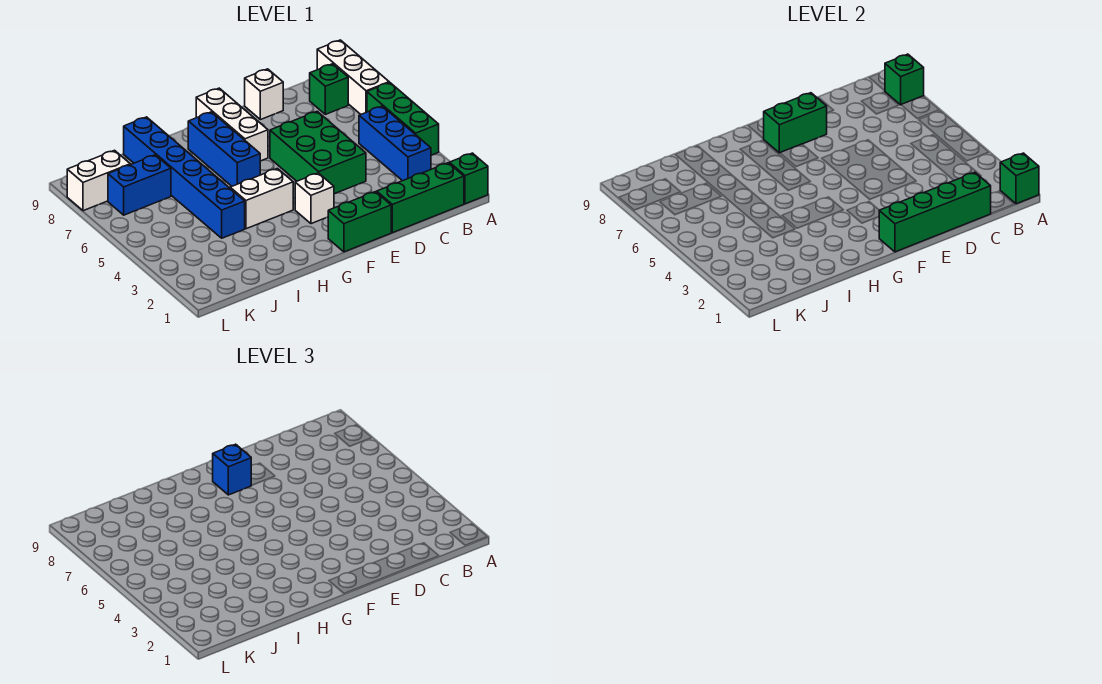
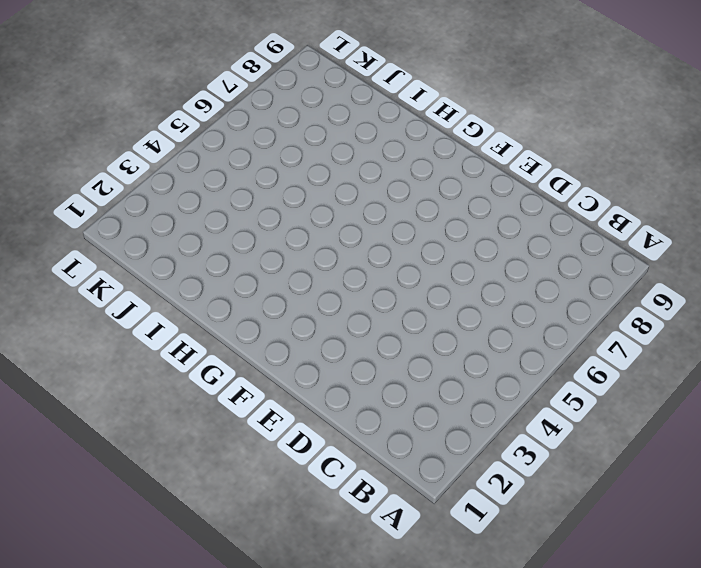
none -> green 1x1 brick [449,153,488,204]
none -> green 1x3 brick [367,82,439,155]
none -> white 1x3 brick [317,40,389,114]

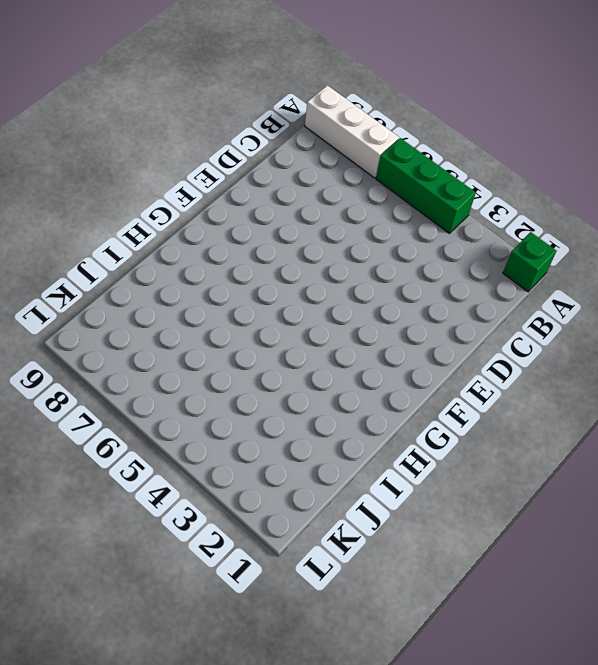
none -> green 1x3 brick [377,163,464,233]
none -> blue 1x3 brick [359,106,431,181]
none -> green 1x1 brick [310,64,348,114]

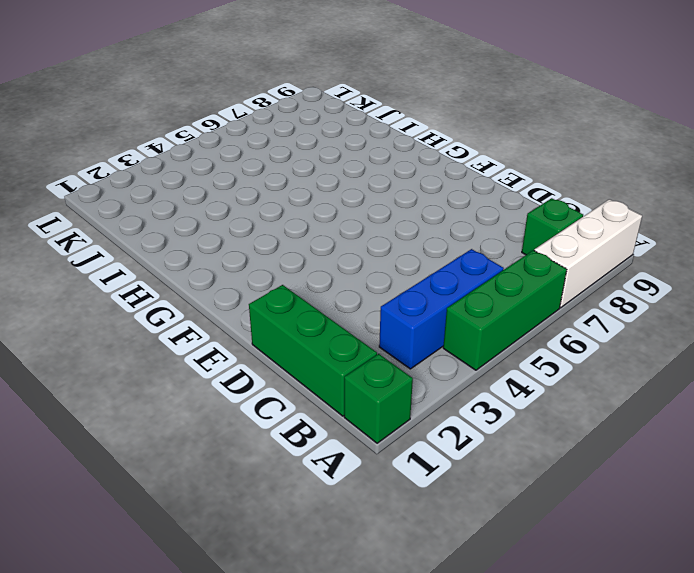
none -> green 2x3 brick [270,111,366,194]
none -> white 1x1 brick [245,69,283,120]
none -> green 1x2 brick [328,192,391,252]

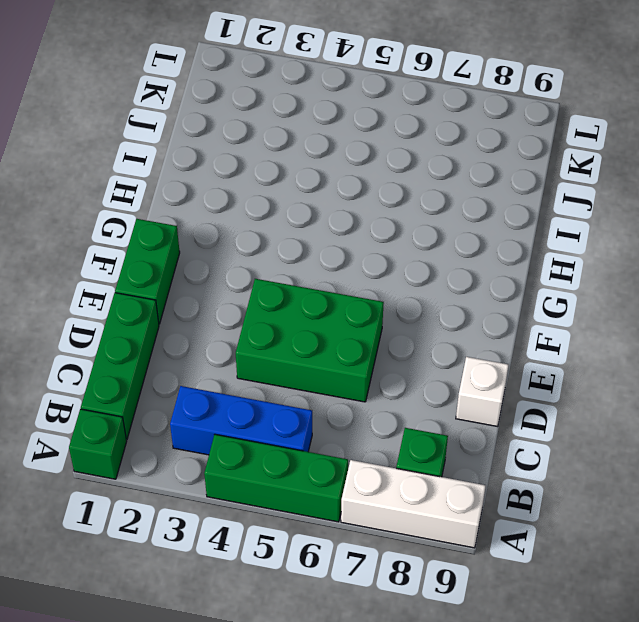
none -> white 1x1 brick [295,173,334,224]
none -> white 1x3 brick [196,88,268,161]
none -> white 1x2 brick [230,169,293,229]

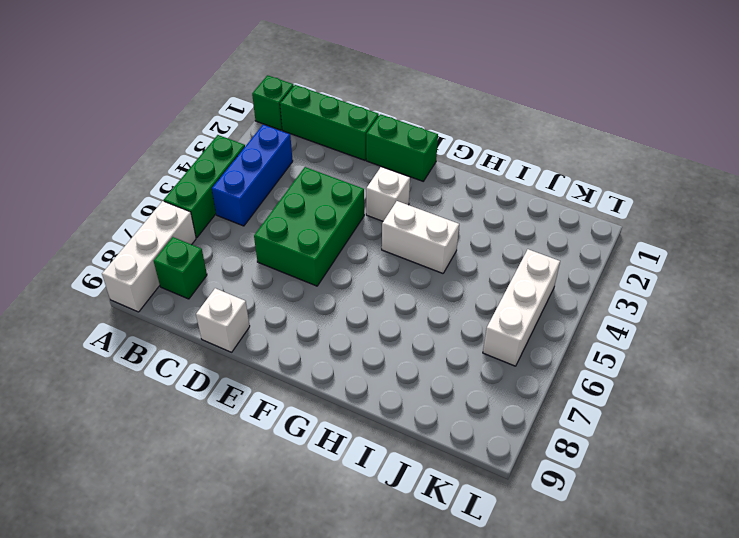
white 1x3 brick [483,249,560,366] -> white 1x3 brick moved to [196,88,268,161]
none -> blue 1x3 brick [188,112,260,186]
none -> blue 1x6 brick [124,117,245,238]
none -> blue 1x2 brick [108,155,171,215]

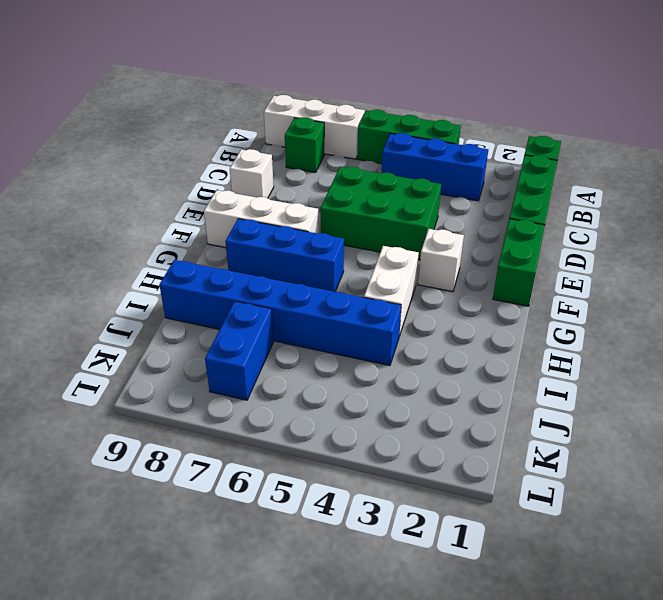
none -> white 1x2 brick [67,150,130,211]
none -> green 1x1 brick [1000,153,1039,204]
none -> green 1x1 brick [885,54,924,105]

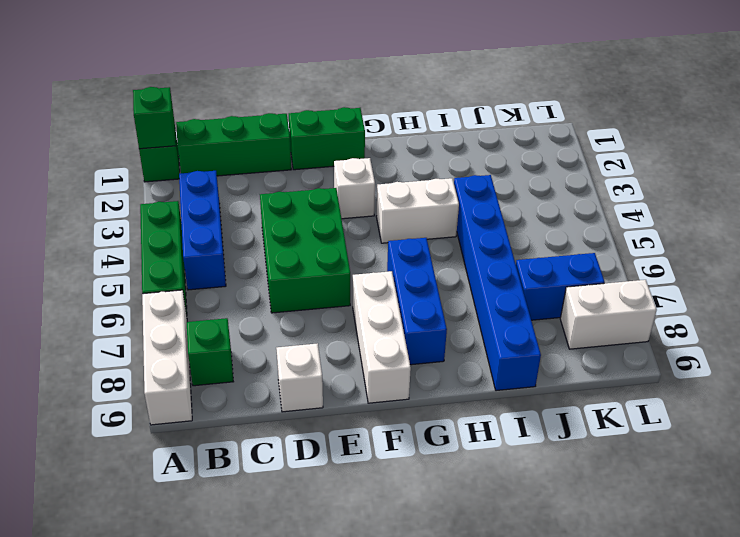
none -> green 1x1 brick [885,54,924,105]
none -> green 1x4 brick [879,172,991,252]
none -> green 1x2 brick [764,93,827,153]

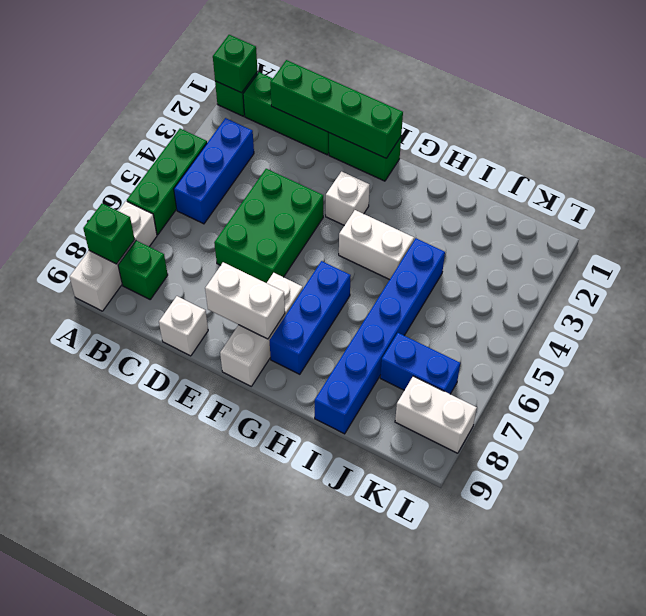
white 1x2 brick [205,262,285,339] -> green 1x2 brick [764,93,827,153]
none -> blue 1x1 brick [213,444,251,495]

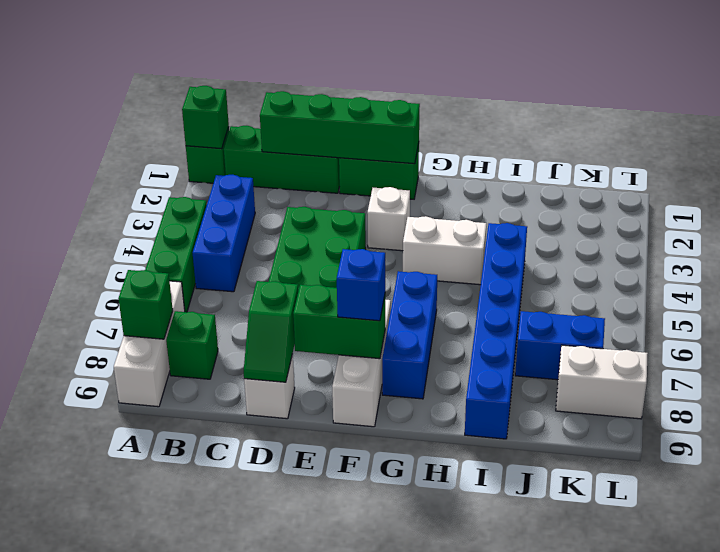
green 1x2 slope [244,281,298,382] -> none

